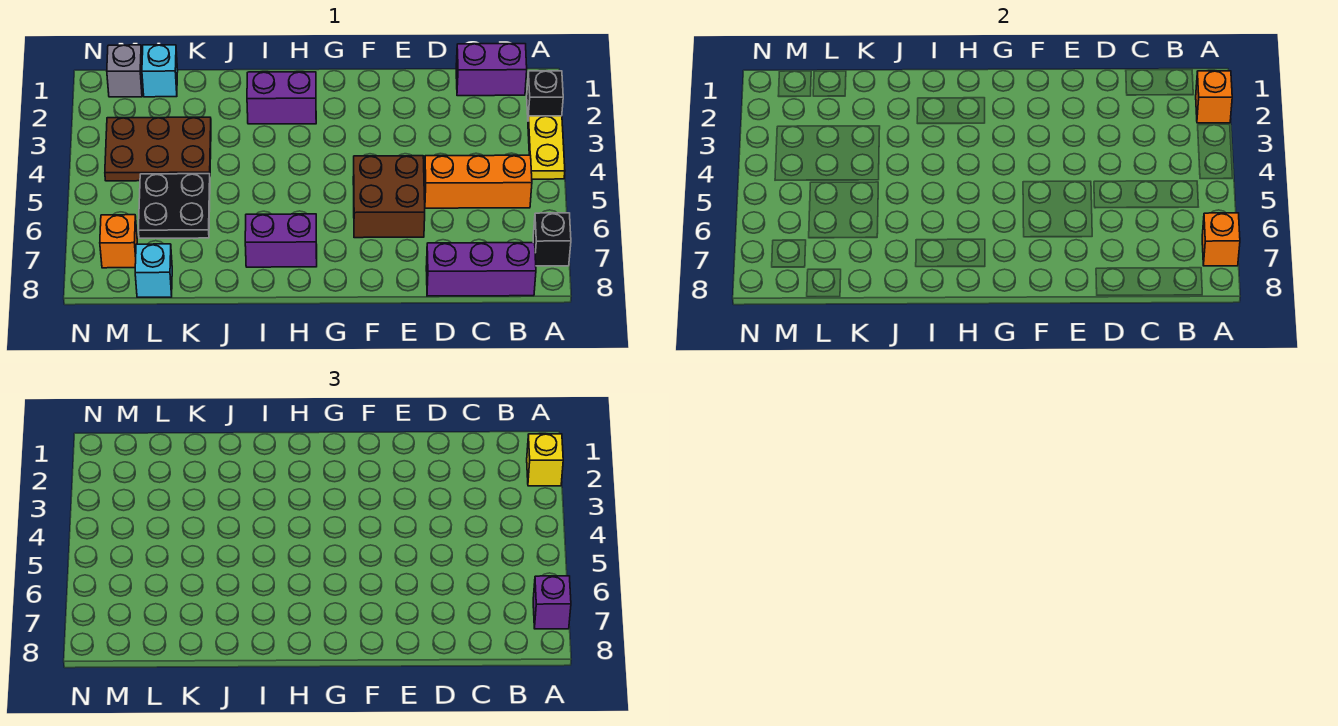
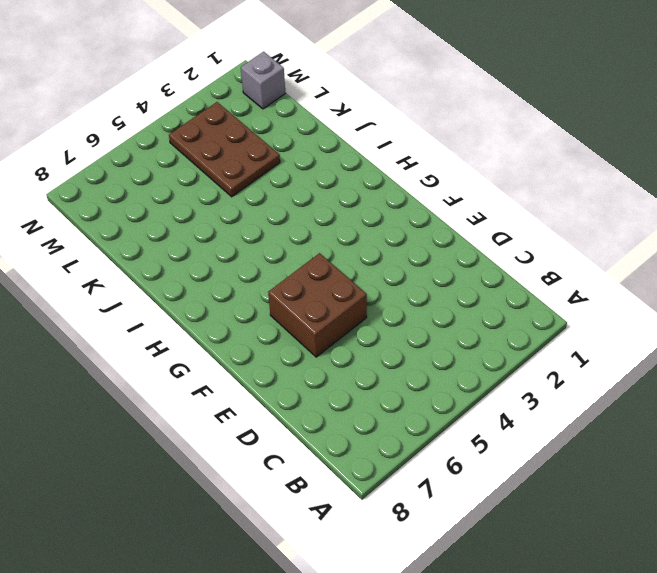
none -> black 1x1 brick [527,71,563,116]
none -> yellow 1x2 plate [528,116,565,179]
none -> black 1x1 brick [533,213,571,266]

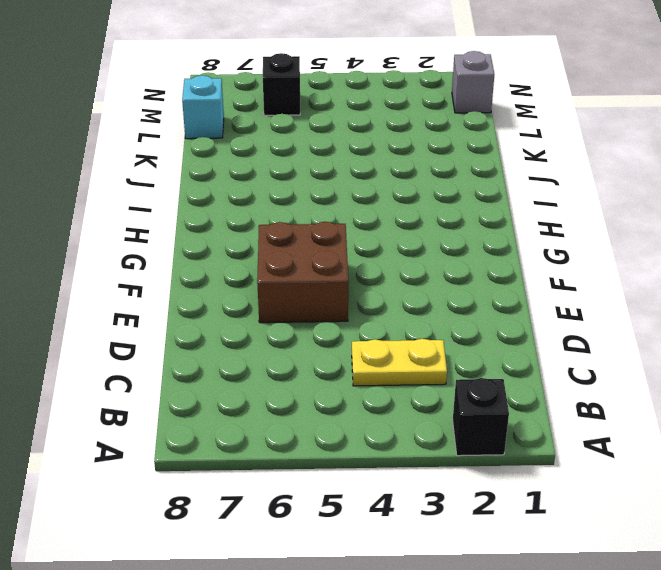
yellow 1x2 plate [352,339,447,386] -> yellow 1x2 plate moved to [528,116,565,179]
black 1x1 brick [263,53,300,115] -> black 1x1 brick moved to [533,213,571,266]
none -> purple 1x2 brick [456,44,527,96]
none -> orange 1x3 brick [424,155,532,208]
none -> purple 1x3 brick [426,243,536,296]

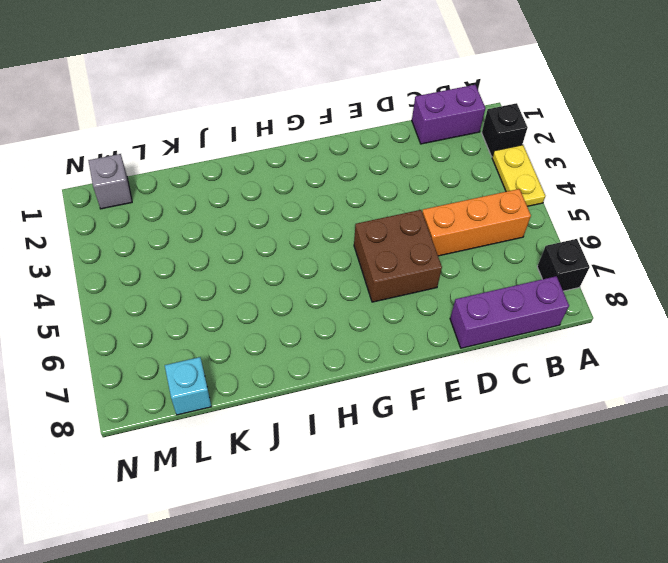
none -> purple 1x2 brick [247,72,316,124]
none -> purple 1x2 brick [245,214,317,267]
none -> brown 2x3 plate [105,117,211,181]

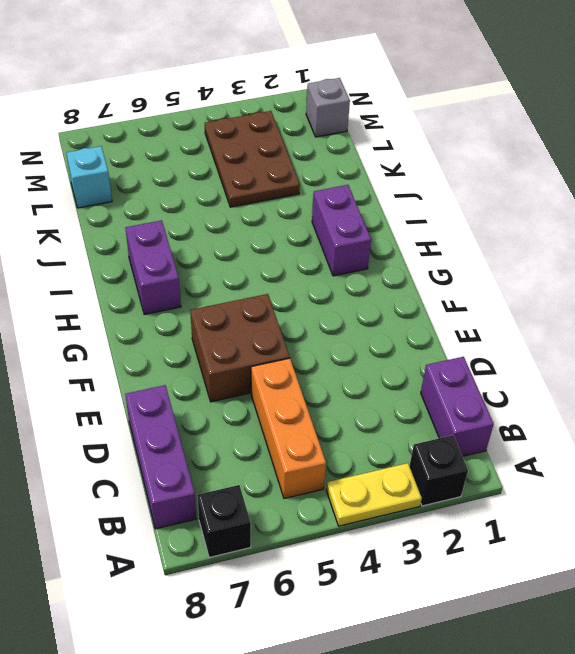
none -> black 2x2 plate [138,174,210,238]
none -> cyan 1x1 brick [142,45,178,97]
none -> orange 1x1 brick [100,215,137,268]

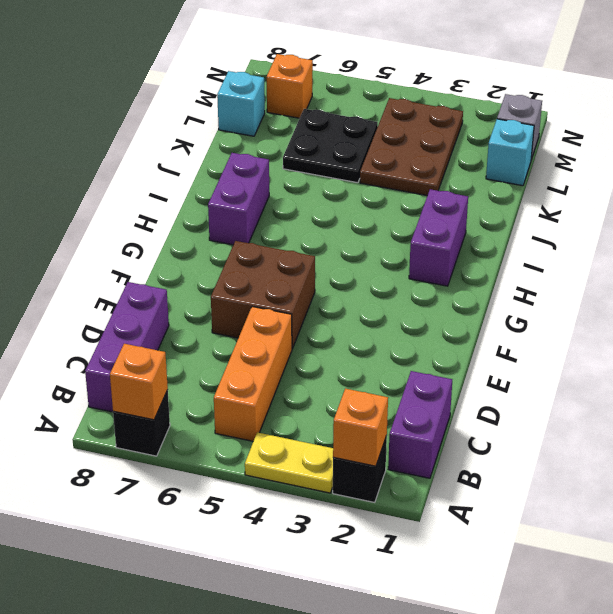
none -> yellow 1x1 brick [527,434,563,486]
none -> purple 1x1 brick [533,576,571,629]

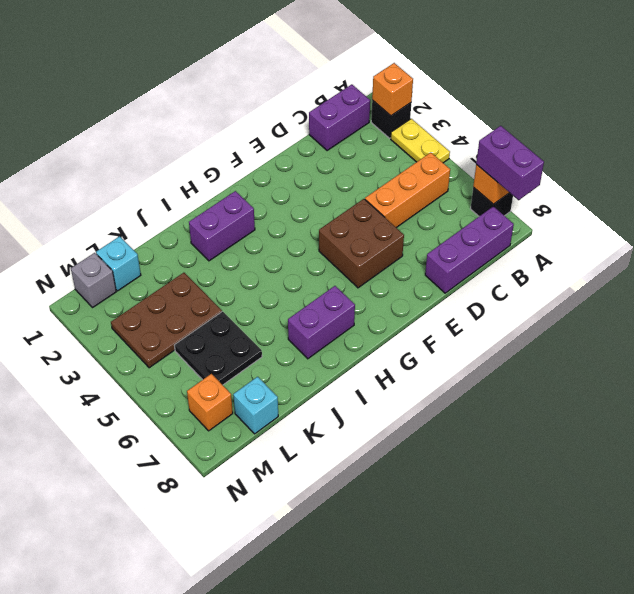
purple 1x2 brick [476,126,544,200] -> purple 1x1 brick [533,576,571,629]
none -> yellow 1x1 brick [527,434,563,486]

